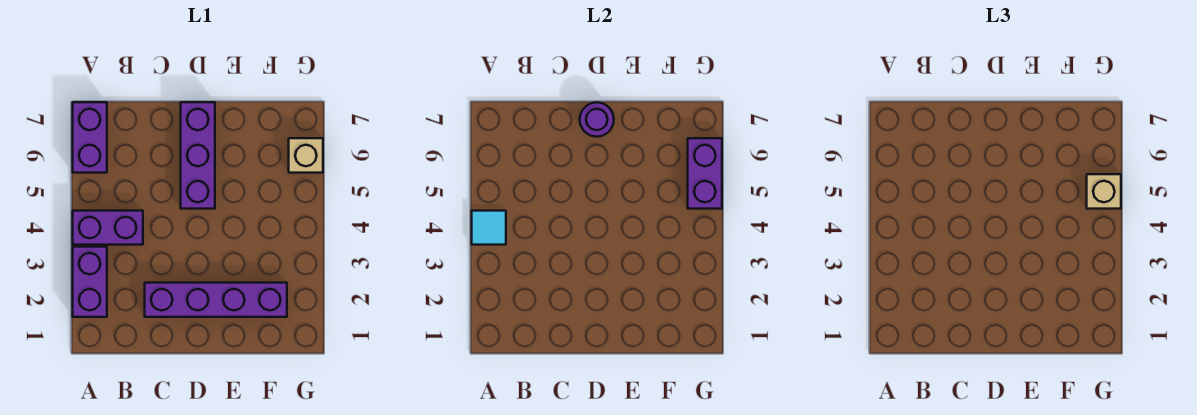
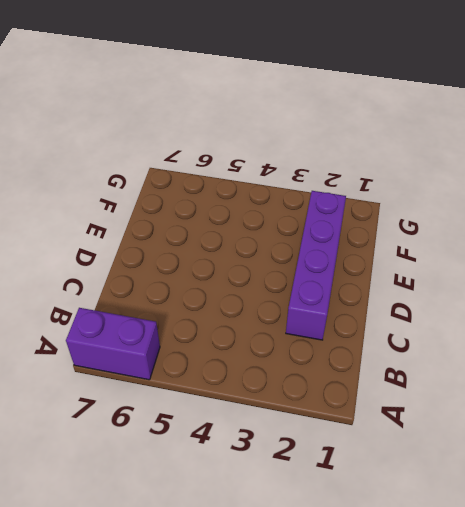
none -> purple 1x2 brick [73,247,107,317]
none -> purple 1x2 brick [73,211,143,245]

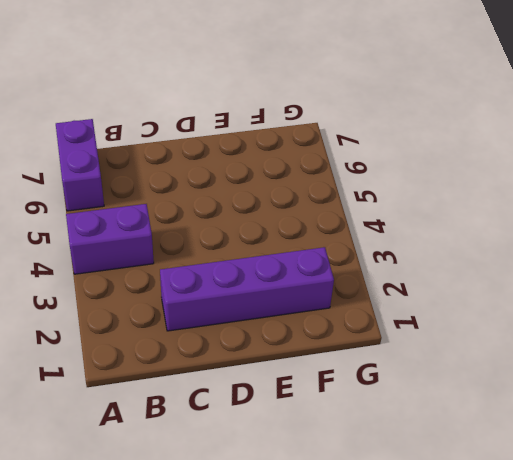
none -> purple 1x2 brick [73,247,107,317]
none -> purple 1x3 brick [181,102,215,209]

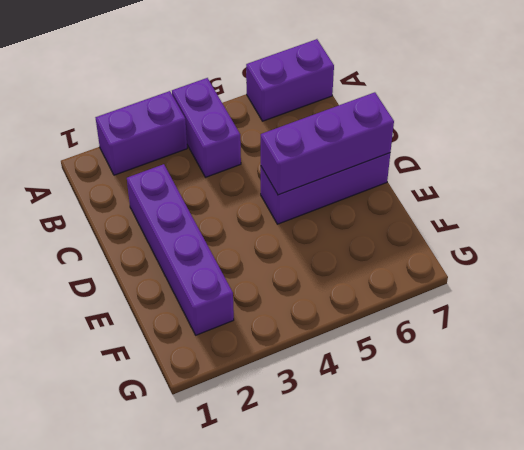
purple 1x3 brick [261,92,394,195] -> purple 1x1 round brick [580,102,614,137]
none -> tan 1x1 brick [289,138,323,173]
none -> cyan 1x1 tile [472,211,506,245]

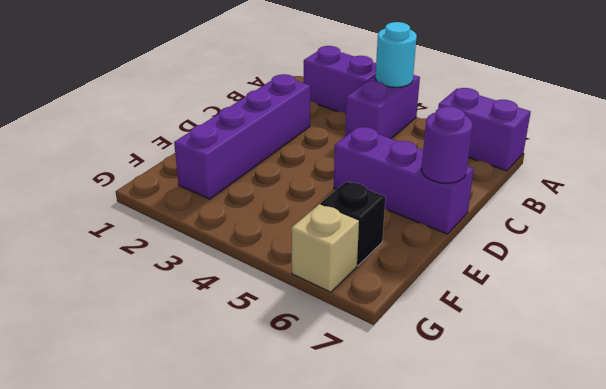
cyan 1x1 round brick [375,22,417,87] -> cyan 1x1 tile [472,211,506,245]
black 1x1 brick [321,181,385,265] -> none
none -> purple 1x2 brick [688,138,722,209]
none -> tan 1x1 brick [1087,174,1121,209]

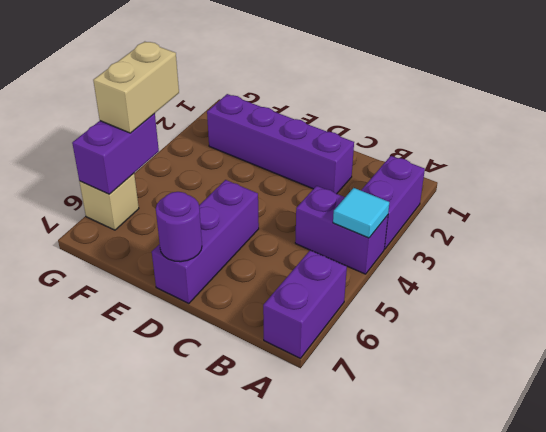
tan 1x2 brick [93,42,179,133] -> tan 1x1 brick [1087,174,1121,209]

